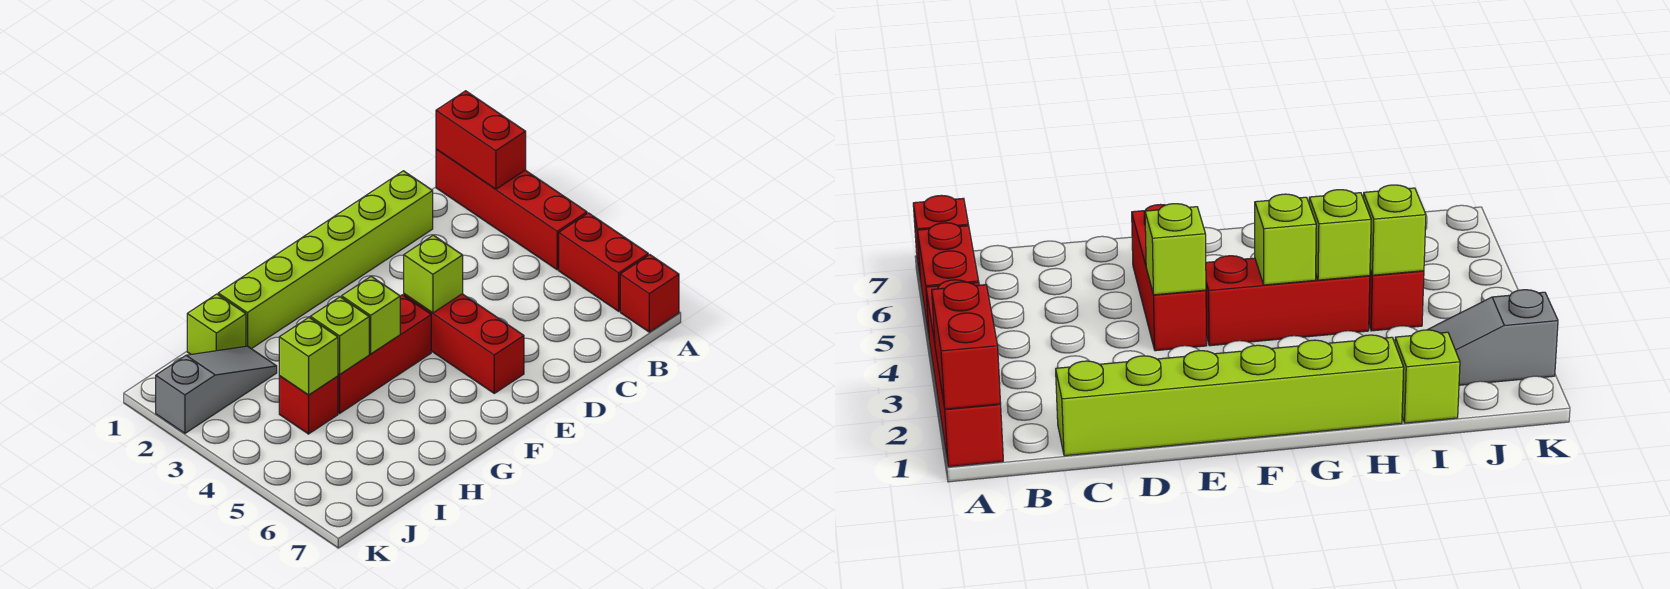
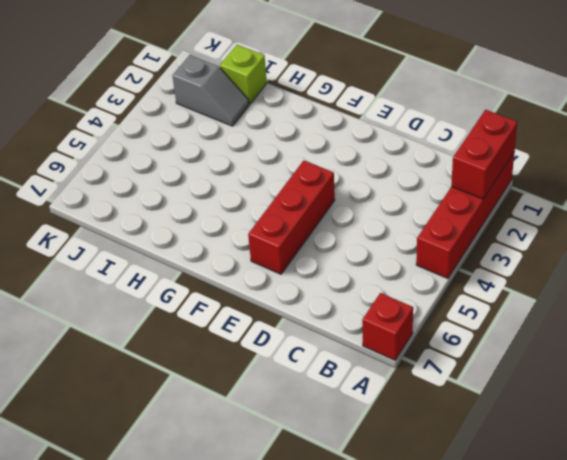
grey 1x2 slope [172,55,249,126] -> grey 1x3 slope [156,346,277,433]
none -> red 1x2 brick [559,213,648,311]
none -> lime 1x6 brick [218,171,433,349]
none -> red 1x3 brick [338,295,431,413]

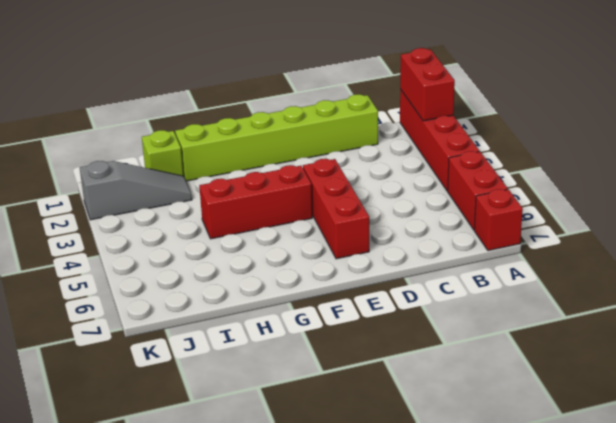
none -> red 1x1 brick [279,376,338,434]
none -> lime 1x1 brick [404,235,463,313]
none -> lime 1x1 brick [342,276,400,354]

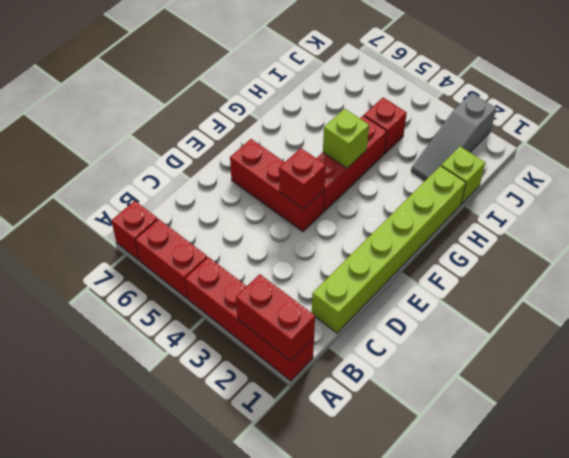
red 1x1 brick [279,148,326,209] -> lime 1x1 brick [404,235,463,313]
none -> lime 1x1 brick [310,297,369,375]
none -> lime 1x1 brick [279,318,338,395]

